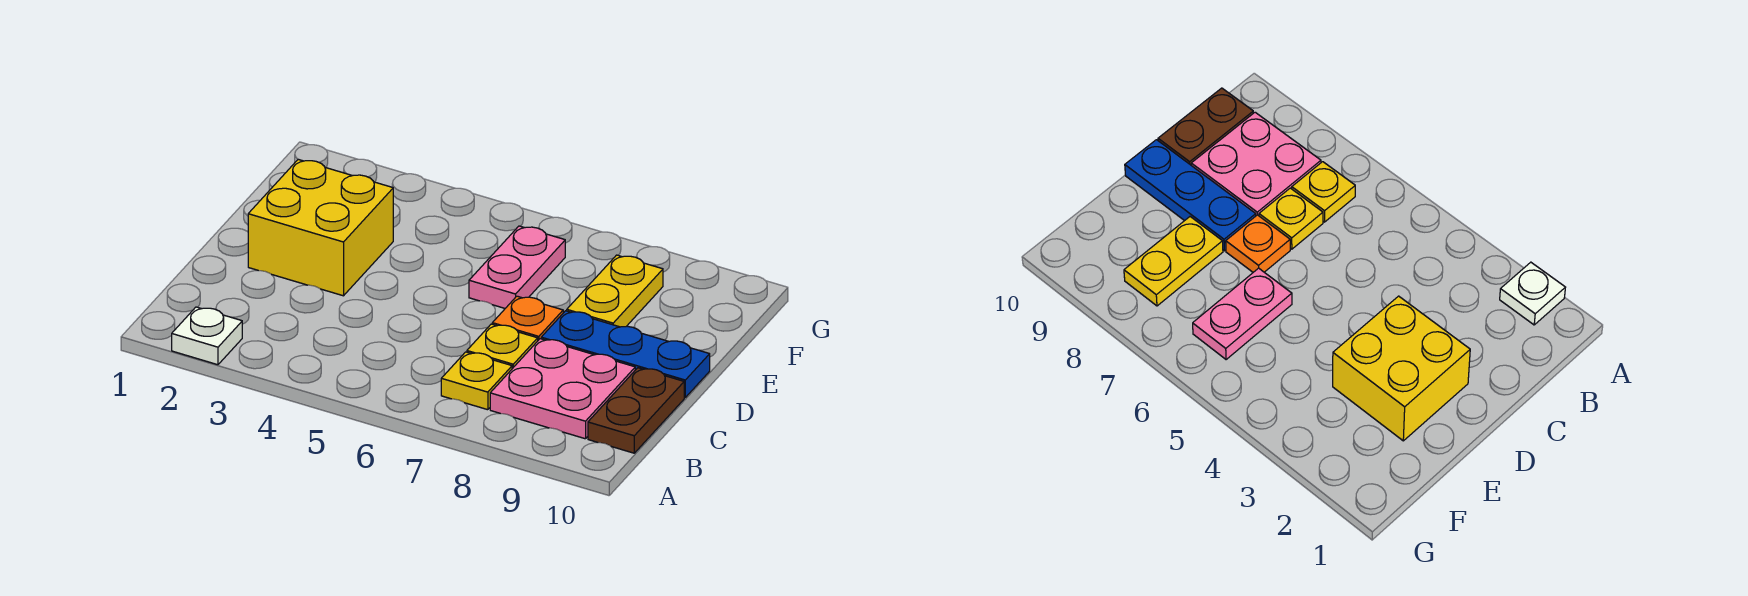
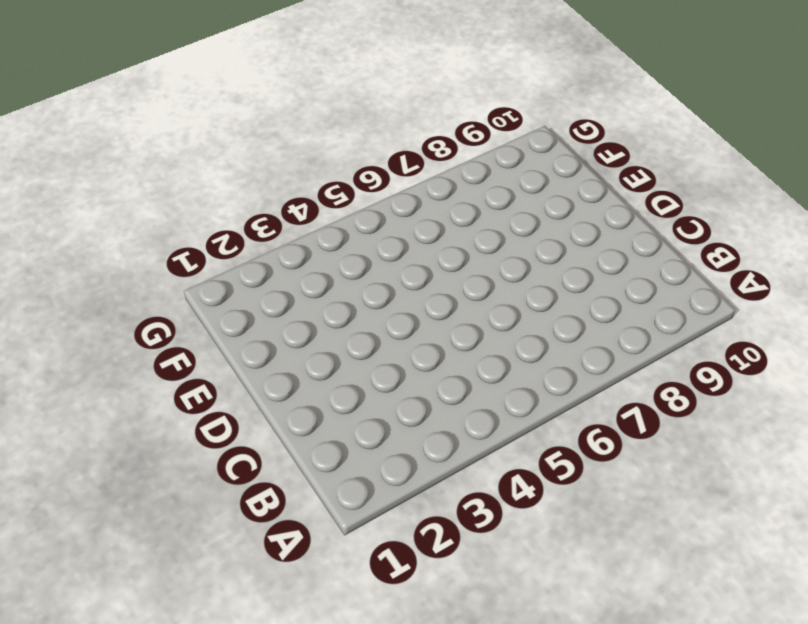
none -> white 1x1 plate [172,307,242,365]
none -> yellow 1x1 plate [441,352,512,410]

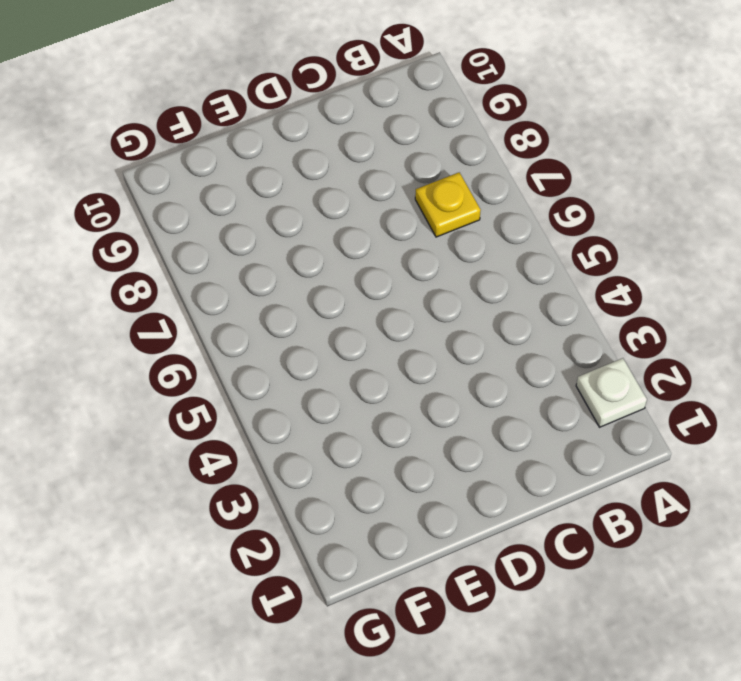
none -> pink 2x2 plate [490,339,635,439]
none -> brown 1x2 plate [588,368,684,453]

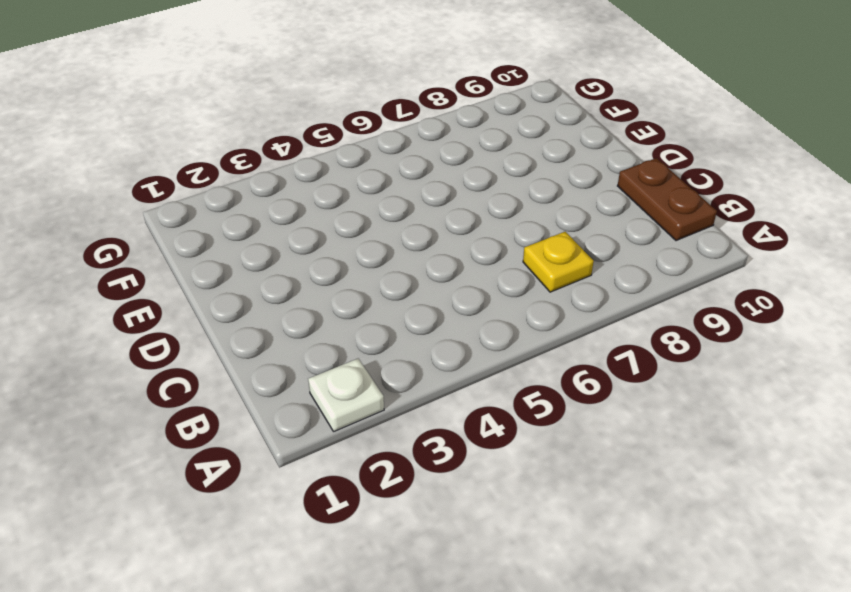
none -> pink 2x2 plate [490,339,635,439]
none -> yellow 1x1 plate [467,324,538,369]

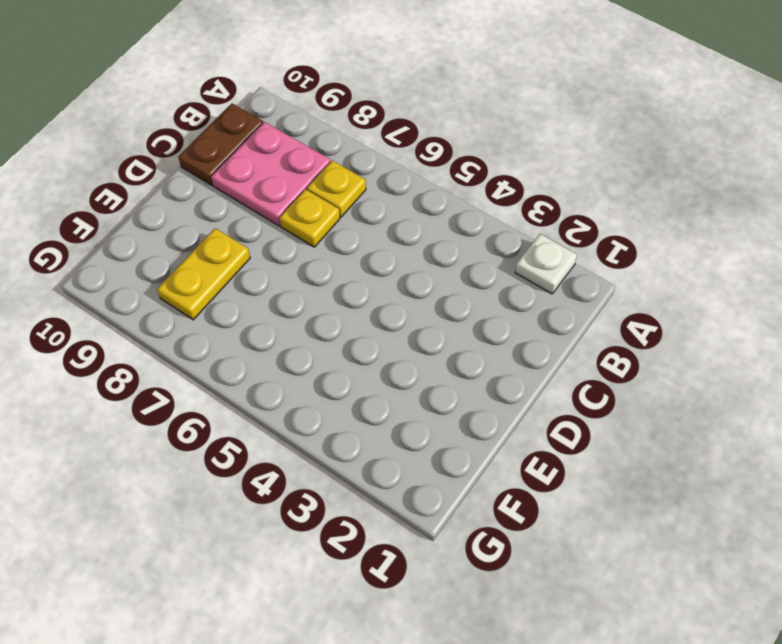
none -> yellow 2x2 brick [248,159,393,296]
none -> orange 1x1 plate [492,296,563,340]

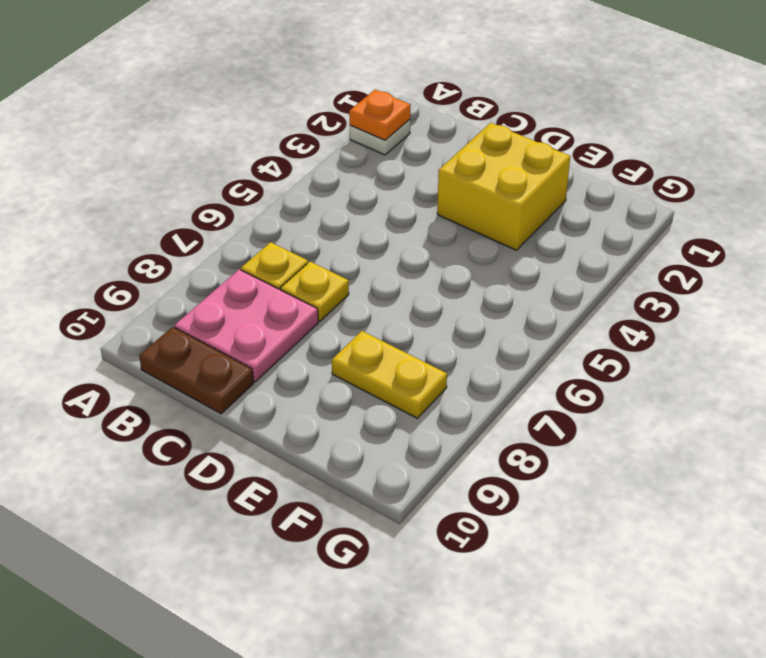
orange 1x1 plate [349,90,411,140] -> orange 1x1 plate moved to [492,296,563,340]
none -> blue 1x3 plate [541,311,710,397]
none -> pink 1x2 plate [469,226,565,308]

